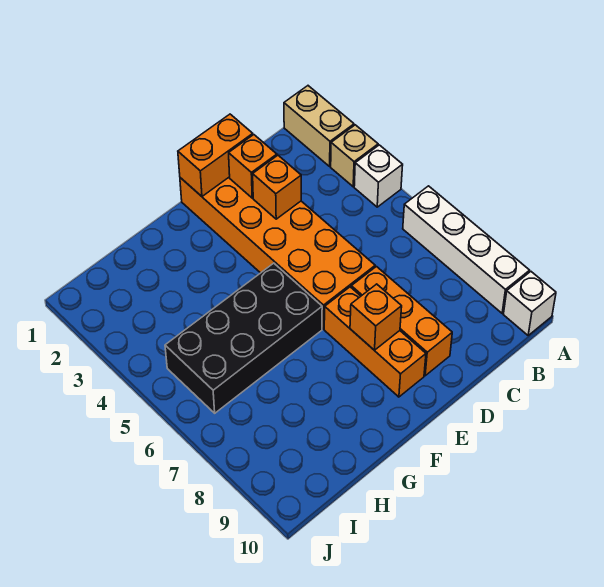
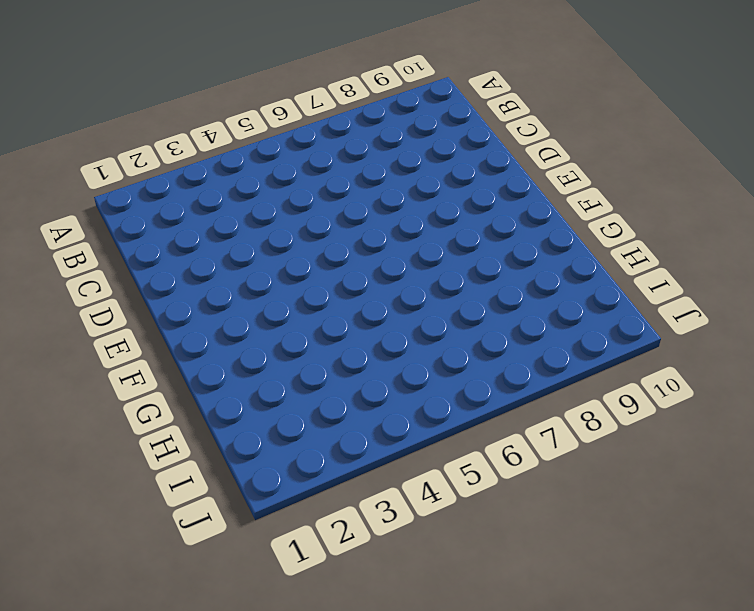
none -> tan 1x2 brick [284,86,354,166]
none -> tan 1x1 brick [331,125,378,187]
none -> white 1x1 brick [354,145,403,207]

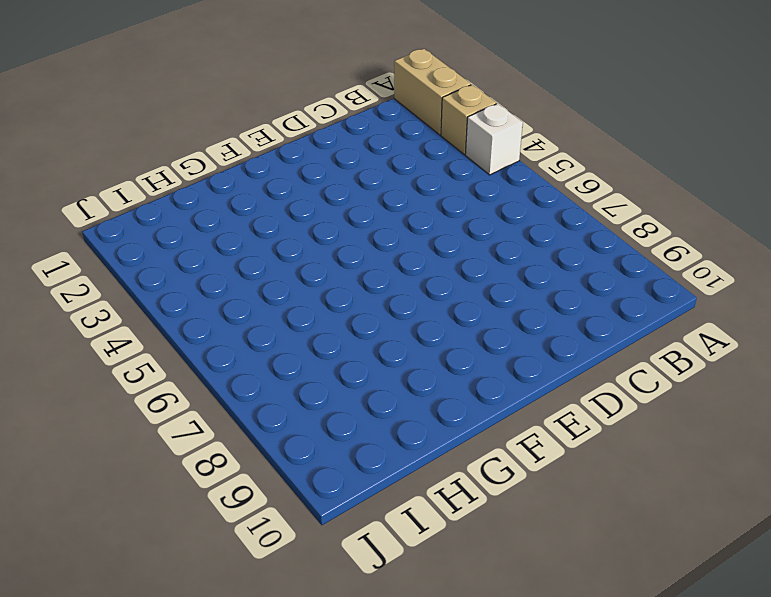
none -> white 1x4 brick [403,186,530,313]
none -> white 1x1 brick [503,272,556,335]
none -> orange 2x6 brick [180,177,375,329]

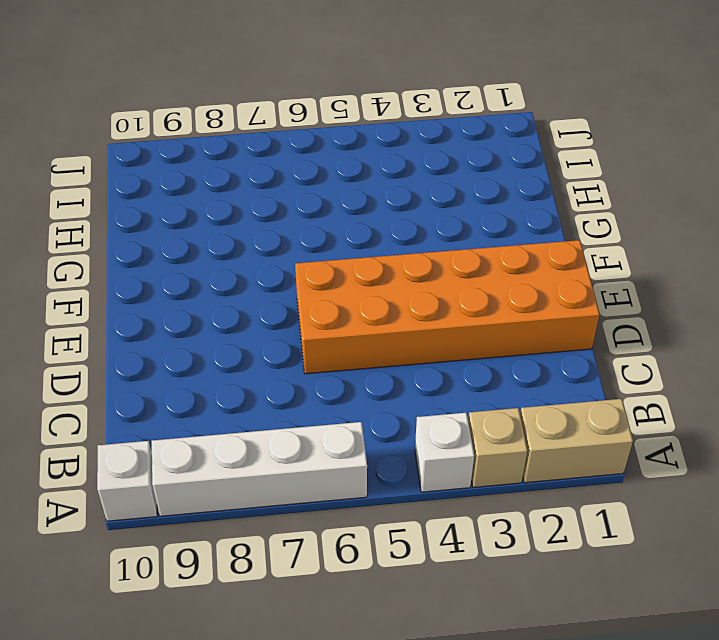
none -> orange 1x3 brick [351,267,452,376]
none -> orange 1x3 brick [324,287,426,397]
none -> black 2x4 brick [165,263,322,413]

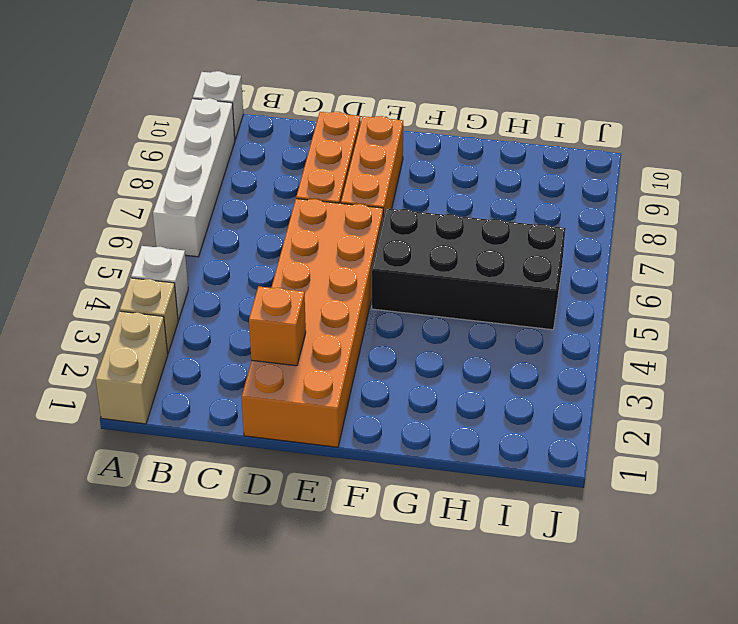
none -> orange 1x2 brick [178,114,253,196]
none -> orange 1x1 brick [253,155,301,219]
none -> orange 1x1 brick [350,284,402,350]

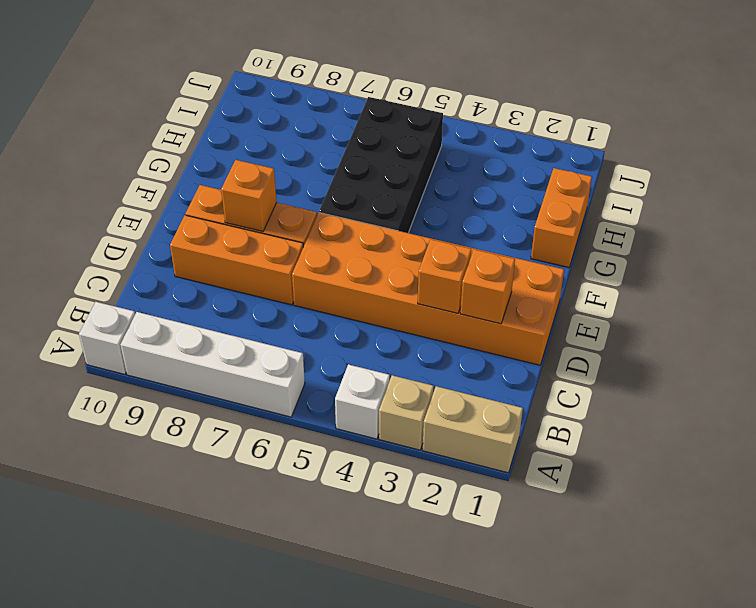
orange 1x2 brick [531,168,592,268] -> orange 1x2 brick moved to [178,114,253,196]

